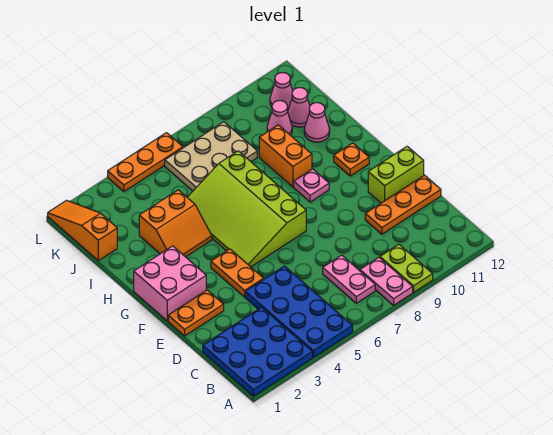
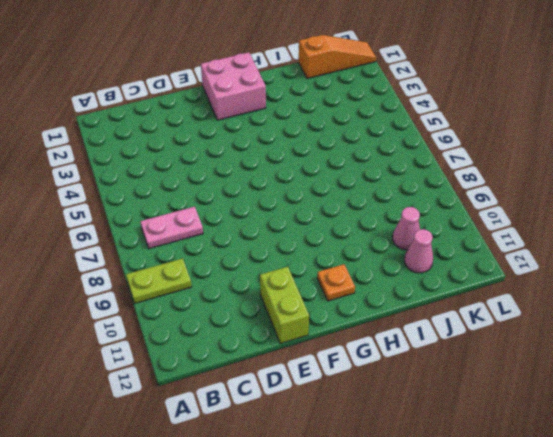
none -> blue 3x3 plate [203,307,313,396]
none -> blue 2x4 plate [245,266,353,357]
none -> pink 1x2 plate [360,257,413,305]

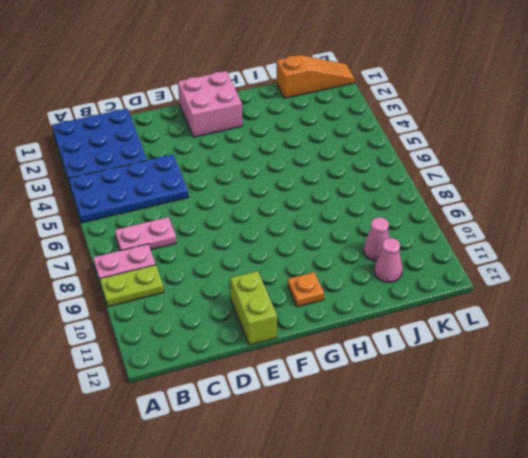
none -> orange 1x3 plate [365,175,441,234]
none -> orange 1x2 plate [168,290,224,336]
none -> orange 1x2 plate [211,249,264,297]

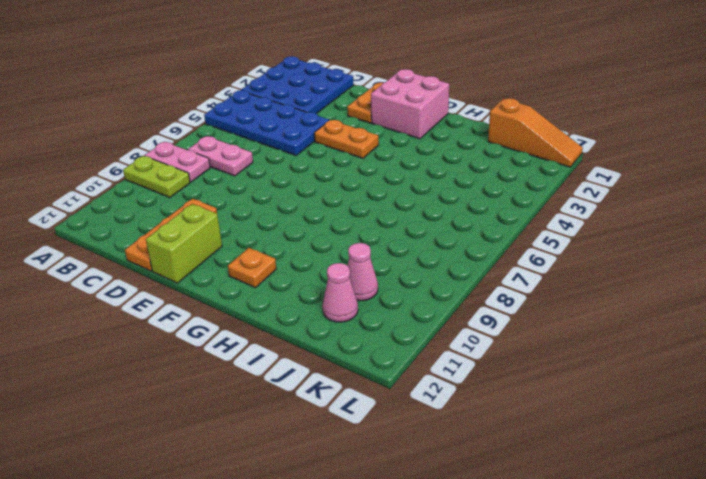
none -> lime 3x4 slope [187,151,306,267]
none -> pink 1x1 plate [294,169,329,202]
none -> orange 2x2 slope [139,190,212,257]

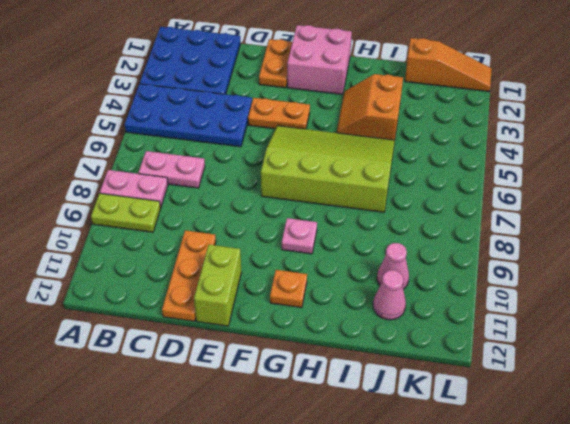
none -> orange 1x2 brick [259,125,312,187]
none -> pink 1x1 cone [304,103,330,142]
none -> tan 2x3 plate [165,122,257,191]

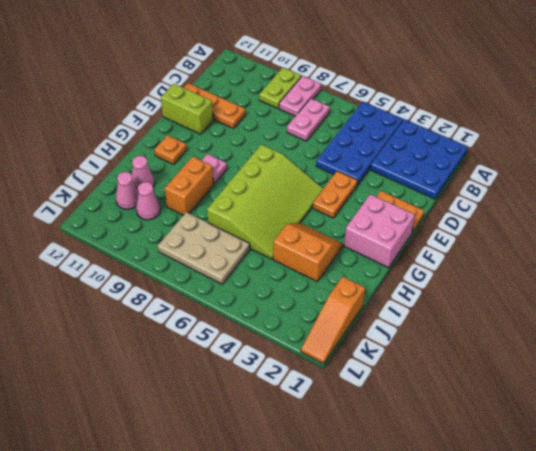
none -> pink 1x1 cone [270,73,293,111]
none -> orange 1x3 plate [108,133,183,191]

